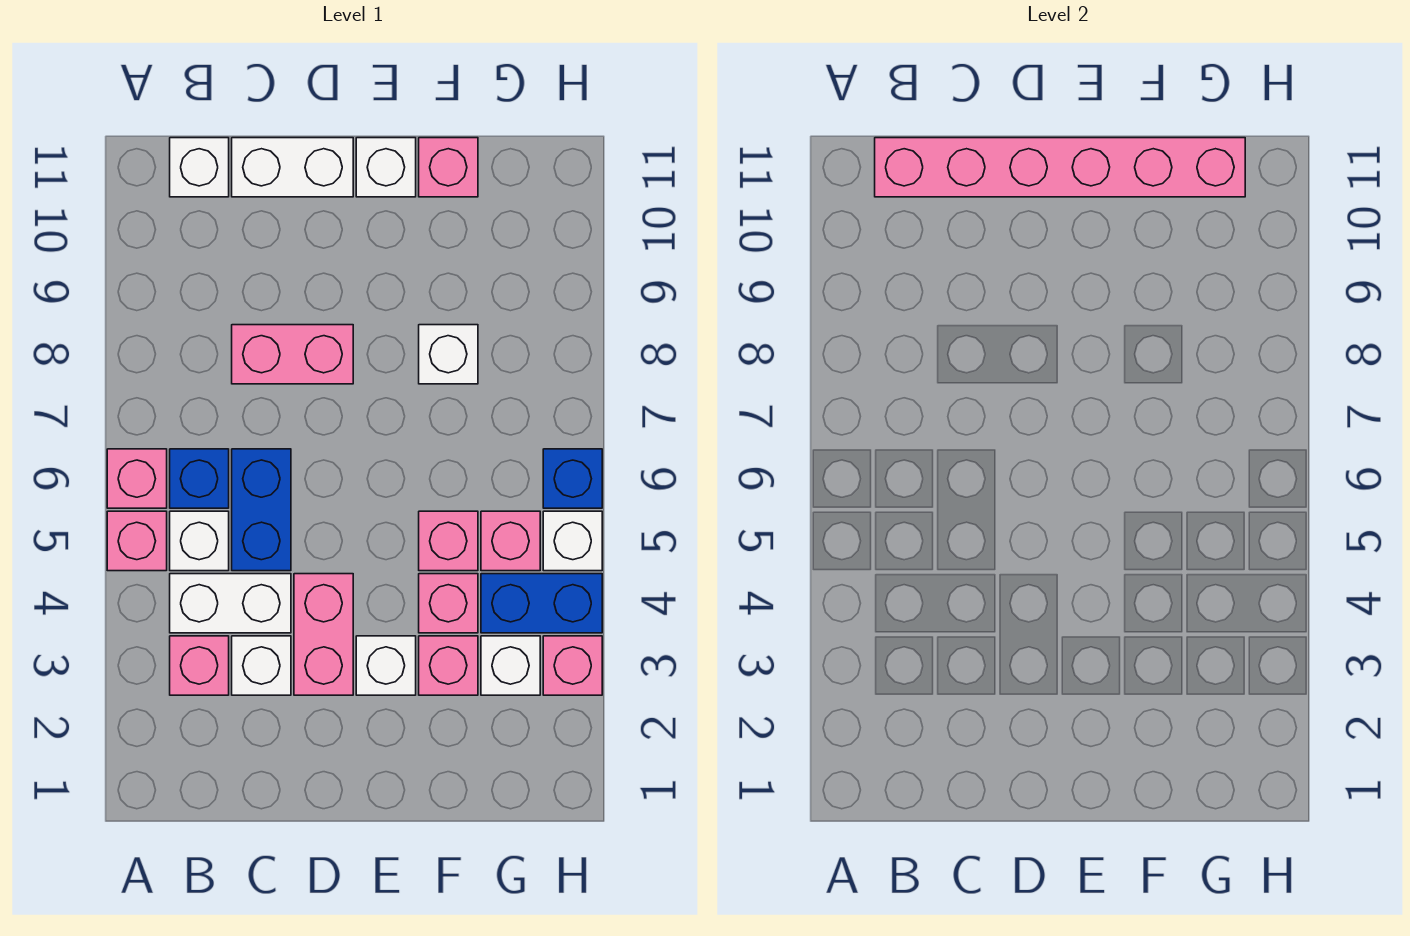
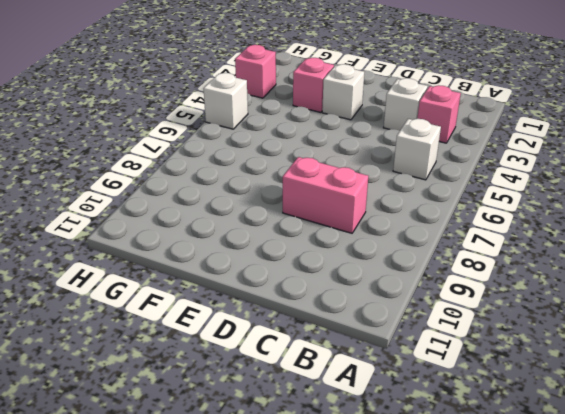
none -> pink 1x1 brick [107,511,167,571]
none -> pink 1x1 brick [107,449,167,508]
none -> white 1x2 brick [170,574,291,633]

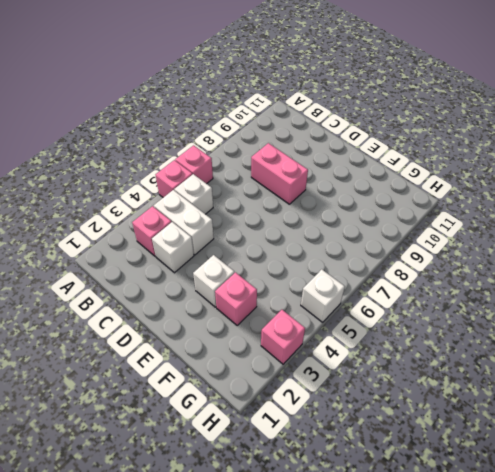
none -> blue 1x1 brick [170,449,229,508]
none -> white 1x1 brick [170,138,229,197]
none -> blue 1x2 brick [232,449,291,571]

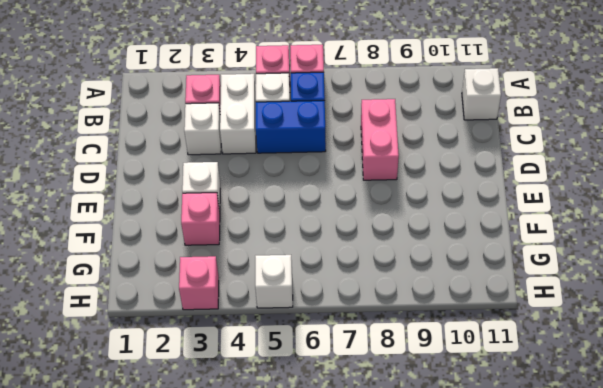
none -> white 1x2 brick [232,138,353,197]
none -> pink 1x2 brick [294,574,353,695]
none -> white 1x1 brick [356,138,416,197]

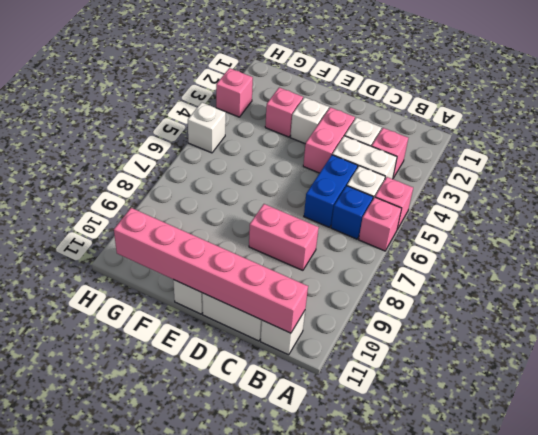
none -> pink 1x1 brick [419,574,478,633]
none -> pink 1x1 brick [419,511,478,571]
none -> white 1x1 brick [419,325,478,384]

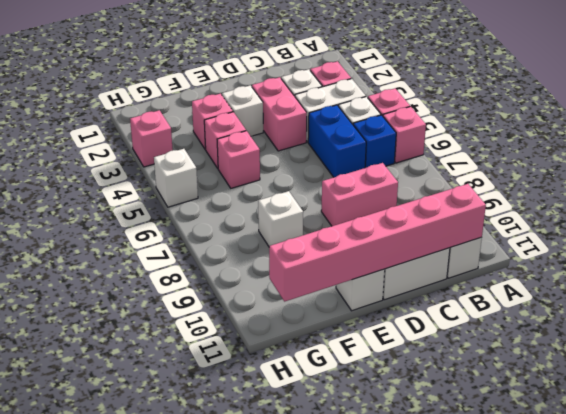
none -> pink 1x1 brick [419,138,478,197]
none -> white 1x1 brick [481,636,540,695]
none -> blue 1x2 brick [481,574,602,633]

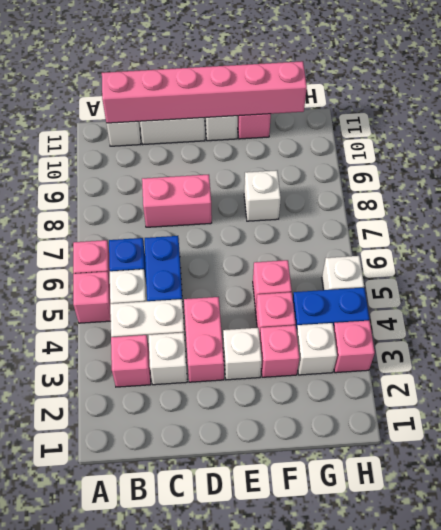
none -> pink 1x1 brick [481,511,540,571]
none -> blue 1x1 brick [543,449,602,508]

